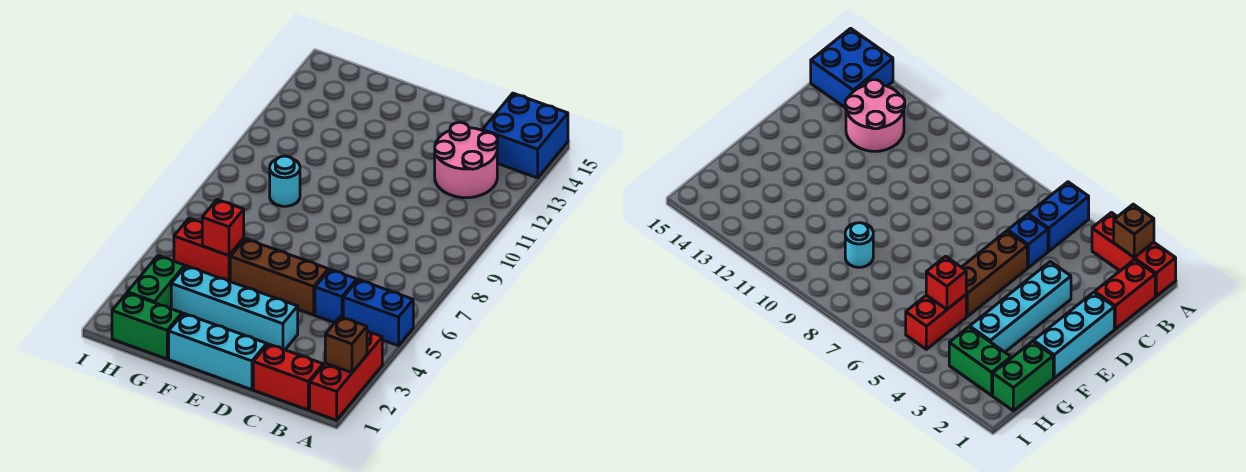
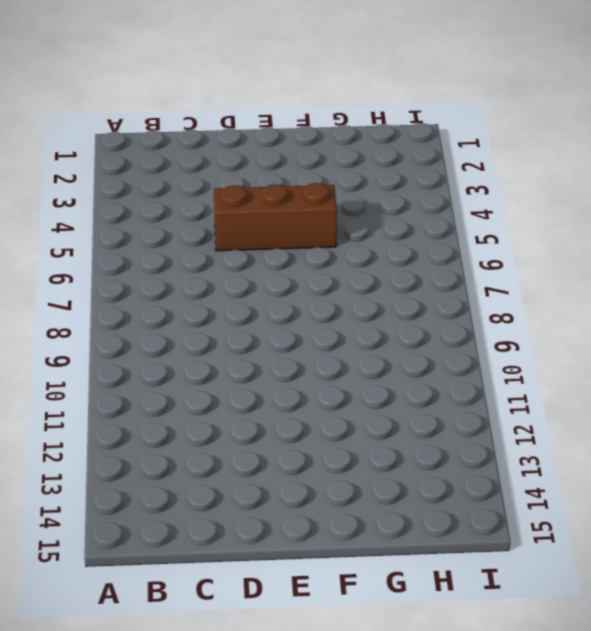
none -> red 1x3 brick [310,331,382,420]
none -> blue 1x2 brick [343,280,413,346]
none -> blue 2x2 brick [483,93,568,178]

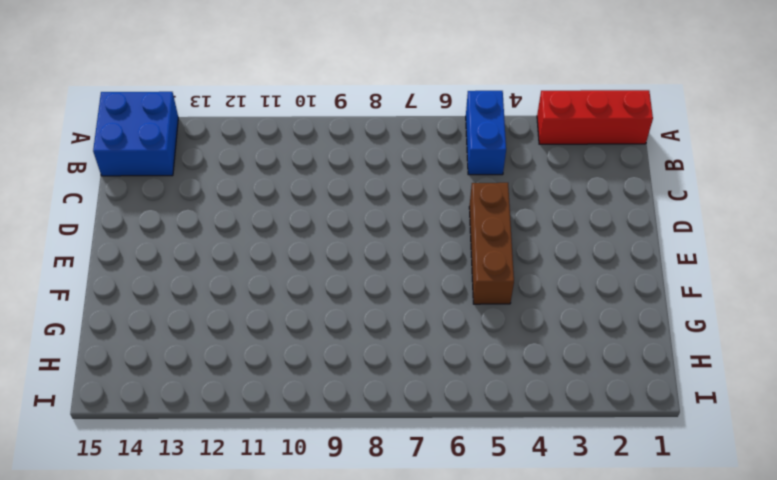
none -> red 1x2 brick [253,344,323,410]
none -> pink 2x2 round brick [435,122,498,198]
none -> blue 1x1 brick [315,269,357,323]

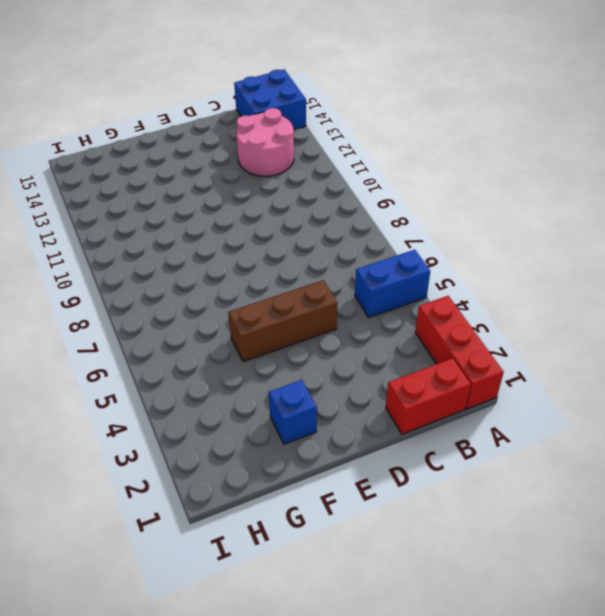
blue 1x1 brick [269,380,317,444] -> blue 1x1 brick moved to [315,269,357,323]
none -> cyan 1x3 brick [169,313,267,390]
none -> cyan 1x4 brick [171,266,298,350]
none -> green 1x2 brick [112,293,182,359]

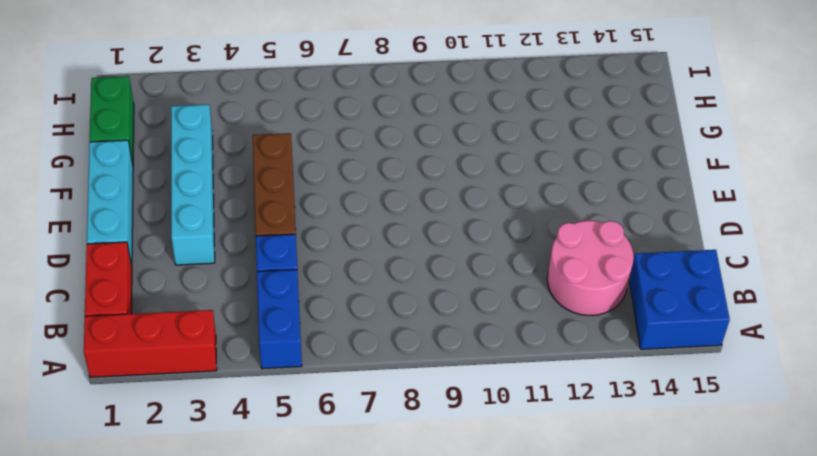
none -> red 1x2 brick [174,218,244,281]
none -> cyan 1x1 round brick [270,156,300,206]
none -> green 1x2 brick [128,256,185,309]

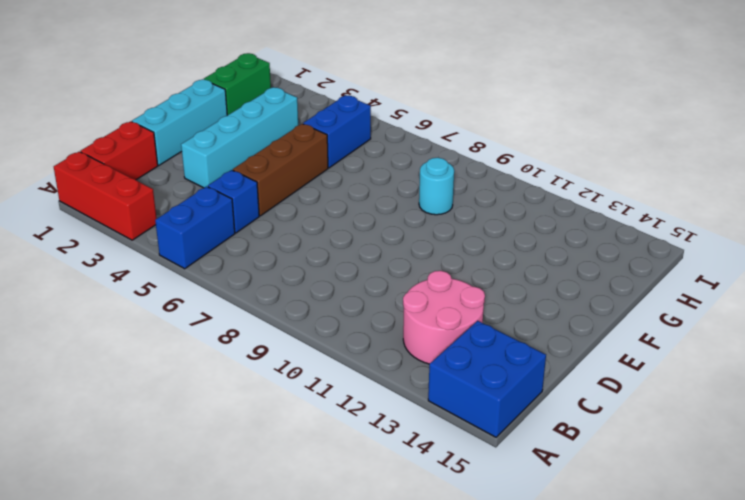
blue 1x2 brick [303,95,371,168] -> red 1x2 brick [174,218,244,281]
none -> green 1x2 brick [128,256,185,309]
none -> brown 1x1 brick [325,317,367,373]
none -> red 1x1 brick [202,200,244,256]

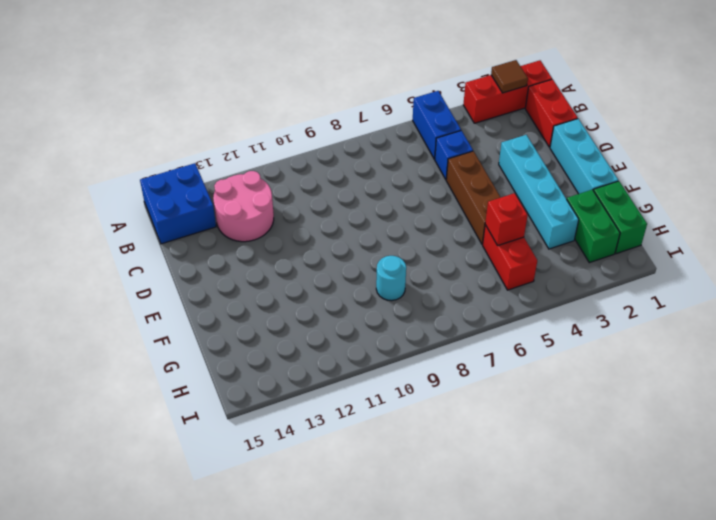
brown 1x1 tile [491,60,528,93] -> brown 1x1 brick [325,317,367,373]
green 1x2 brick [567,190,620,263] -> green 1x2 brick turned to [128,256,185,309]

